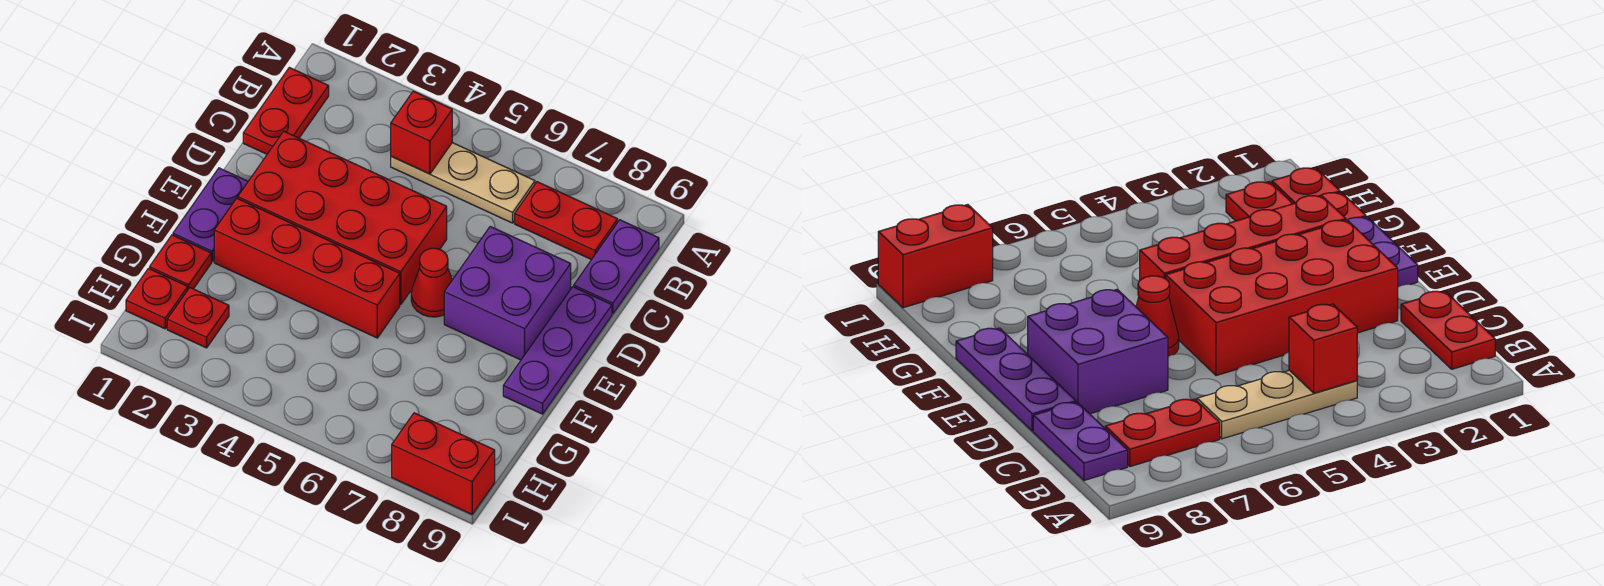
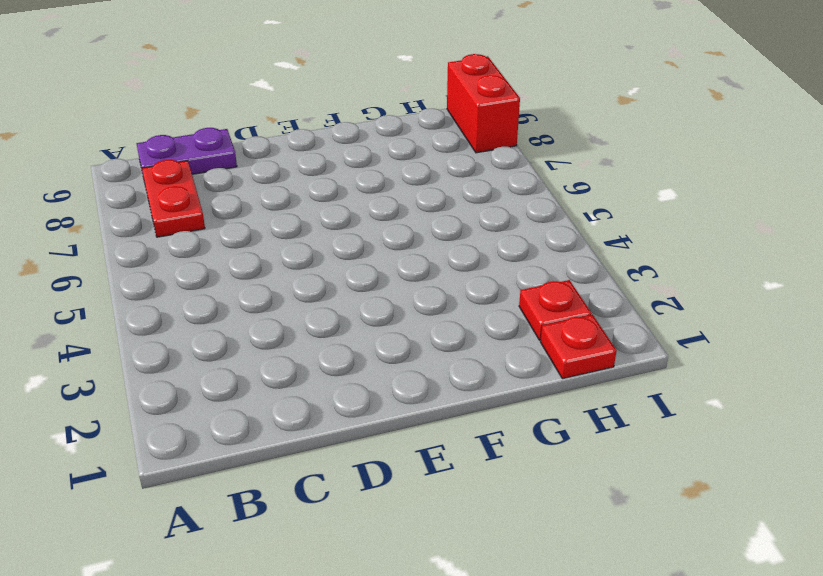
none -> red 1x2 plate [243,68,329,154]
none -> tan 1x3 plate [391,143,535,223]
none -> red 2x4 brick [238,131,447,305]

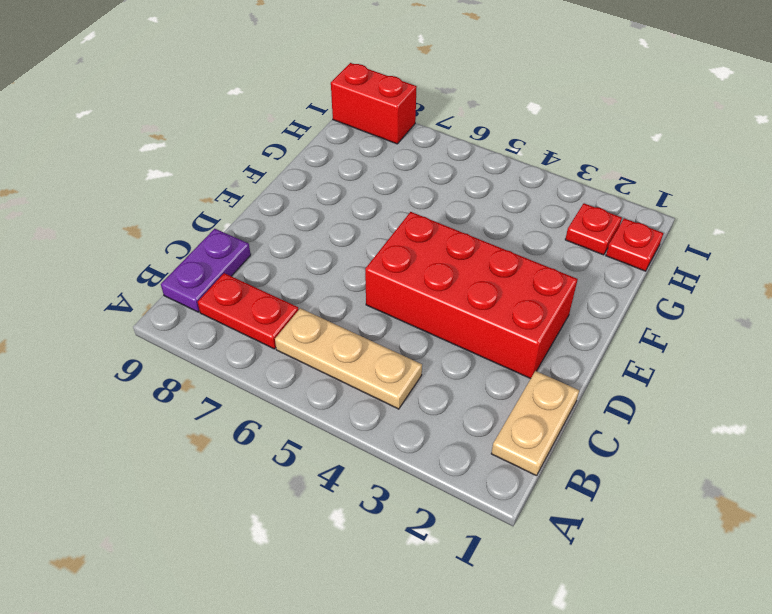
tan 1x2 plate [491,371,579,476] -> red 1x2 plate [243,68,329,154]
none -> purple 2x2 brick [444,227,571,360]
none -> purple 1x3 plate [503,287,612,414]
none -> purple 1x2 plate [173,168,248,262]

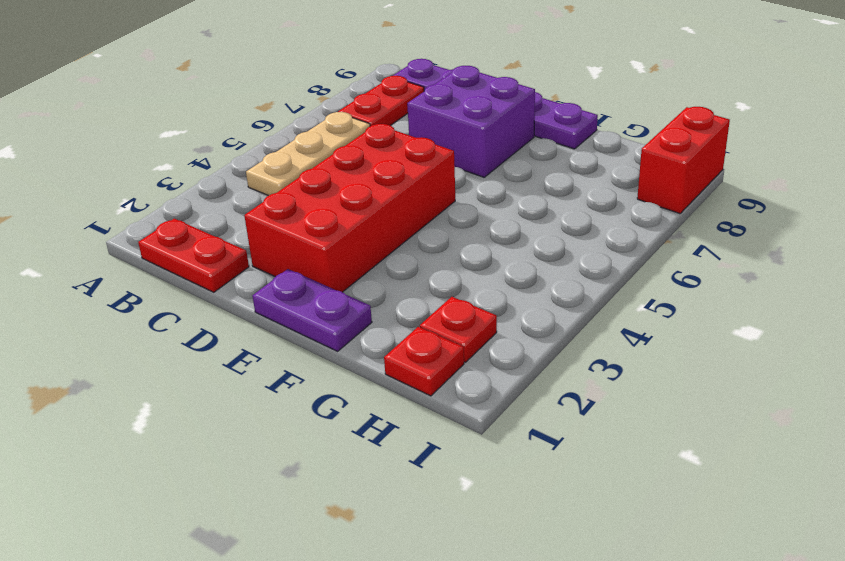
none -> red 1x1 cone [411,248,452,317]
none -> red 1x4 brick [214,198,400,338]
none -> red 1x1 plate [150,235,211,289]

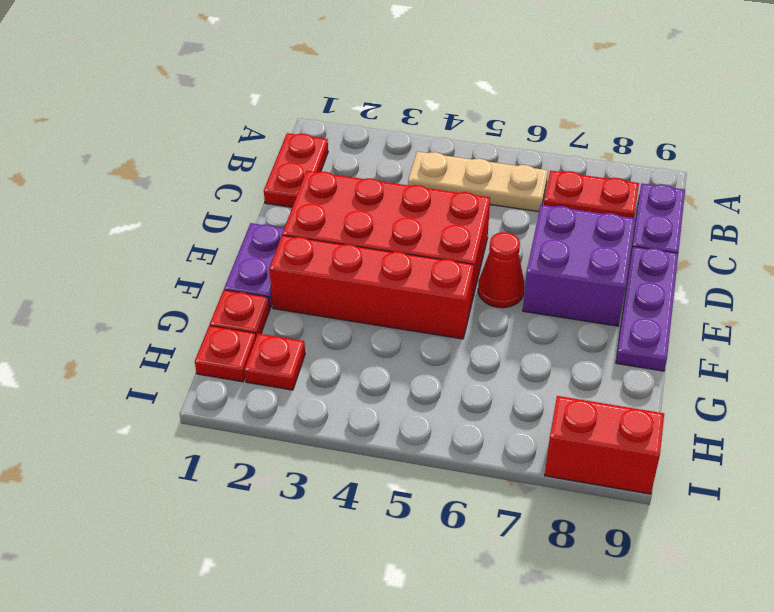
none -> red 1x1 brick [391,91,452,174]

